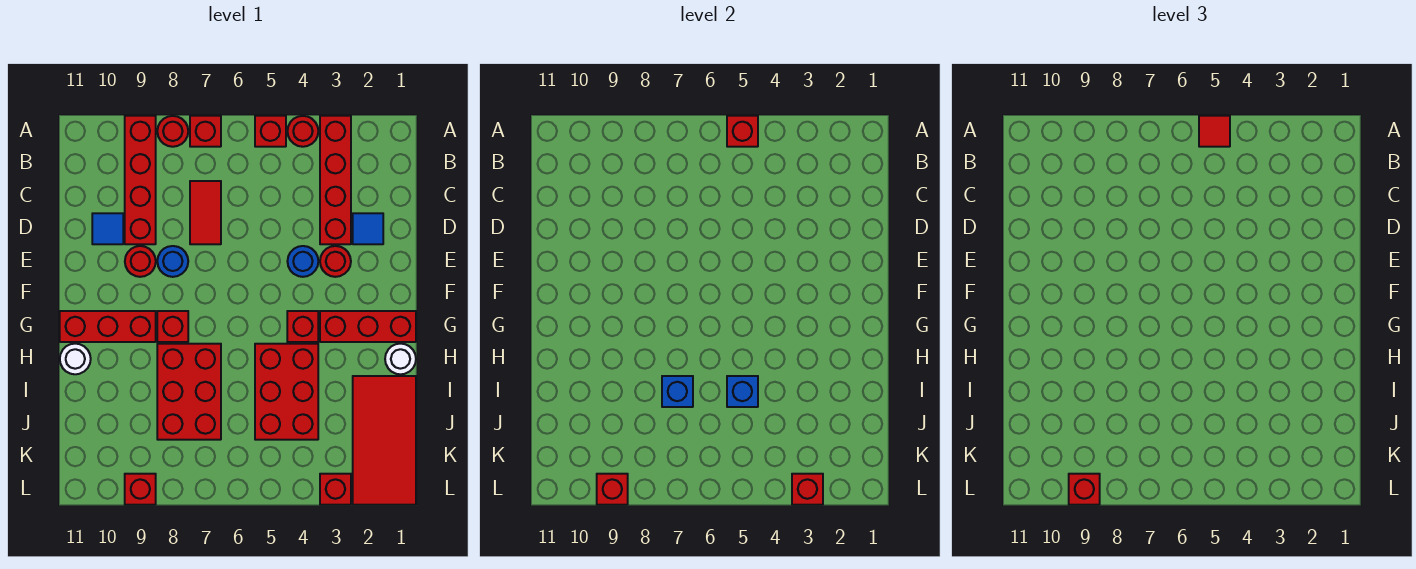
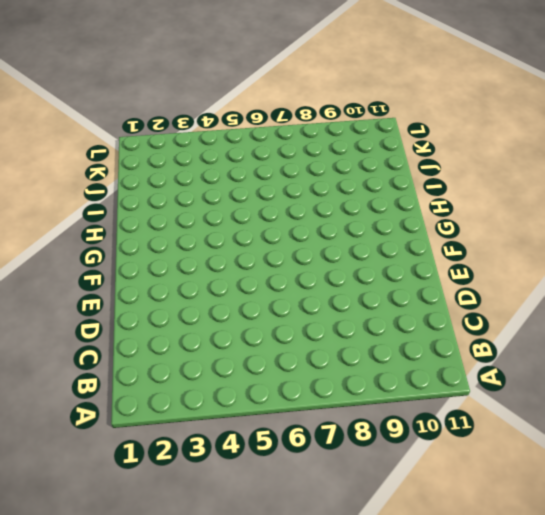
none -> red 1x4 brick [320,116,351,244]
none -> red 1x1 round brick [287,116,318,147]
none -> red 1x1 brick [255,116,286,147]
none -> red 1x1 brick [190,116,221,147]

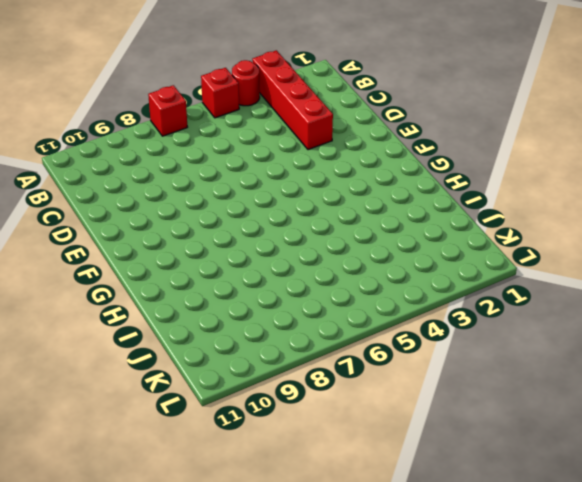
none -> red 1x1 round brick [157,116,188,147]
none -> red 1x4 brick [125,116,156,244]
none -> red 1x2 tile [190,181,221,244]
none -> blue 1x1 tile [353,213,383,244]

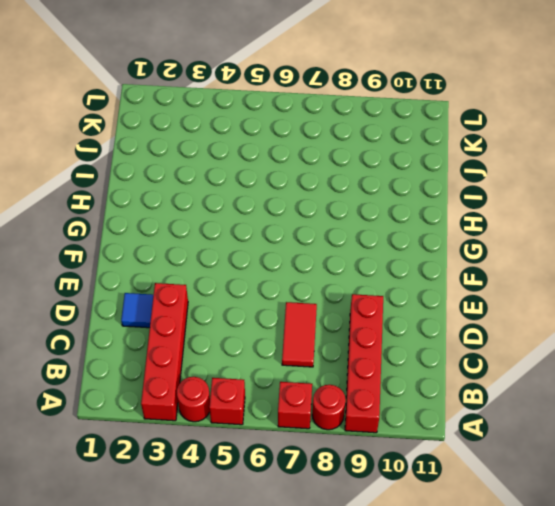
none -> blue 1x1 tile [92,213,123,244]
none -> red 1x1 round brick [320,246,351,277]
none -> blue 1x1 round brick [287,246,318,277]
none -> blue 1x1 round brick [157,246,188,277]

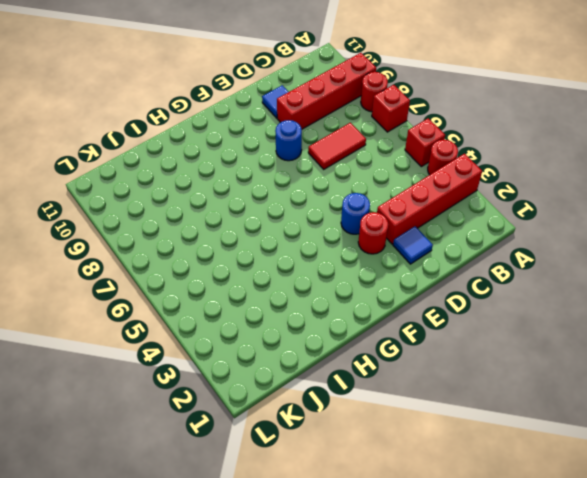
none -> red 1x1 round brick [125,246,156,277]
none -> red 1x3 brick [320,311,416,342]
none -> red 1x1 brick [287,311,318,342]
none -> red 1x1 brick [157,311,188,342]

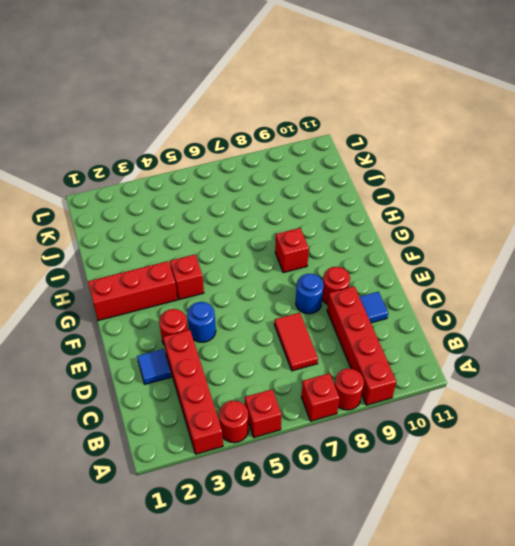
none -> red 1x3 brick [60,311,156,342]
none -> white 1x1 round brick [385,344,416,374]
none -> red 2x3 brick [255,344,318,440]
none -> red 2x3 brick [157,344,221,440]

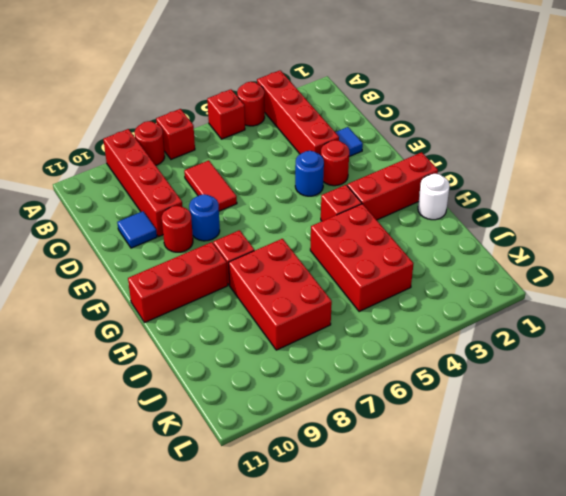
none -> white 1x1 round brick [60,344,91,374]
none -> red 2x4 tile [353,376,416,505]
none -> red 1x1 brick [320,474,351,505]
none -> red 1x1 brick [125,474,156,505]

